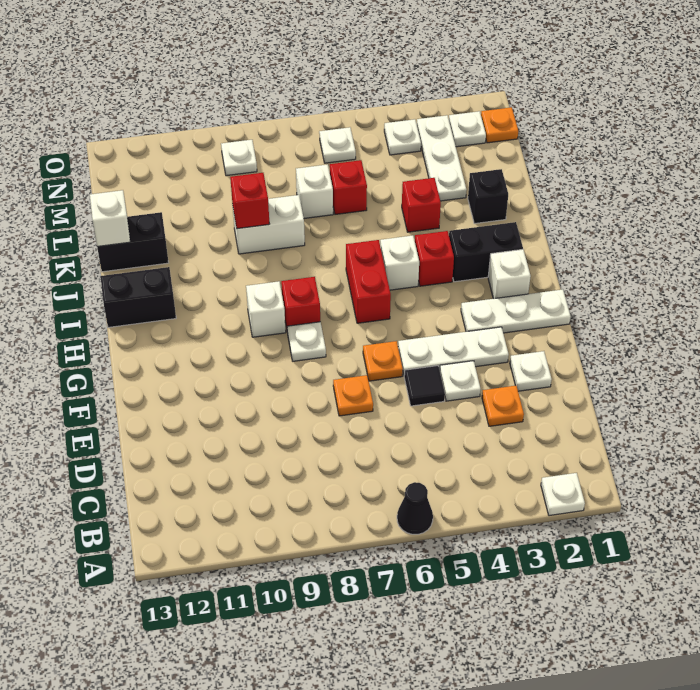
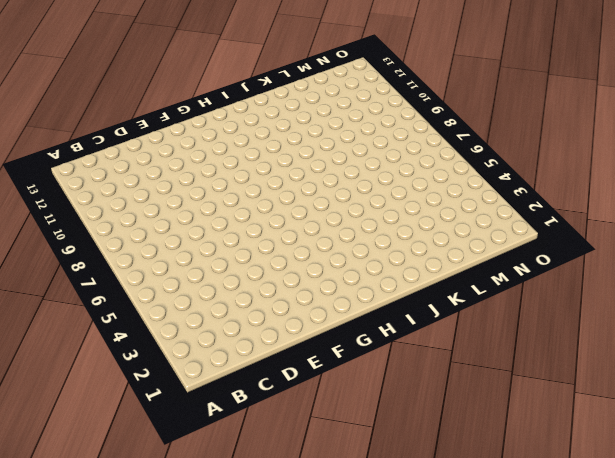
none -> white 1x1 plate [541,473,585,516]
none -> black 1x1 cone [397,482,433,534]
none -> orange 1x1 plate [482,386,524,426]
none -> white 1x1 plate [510,351,552,391]

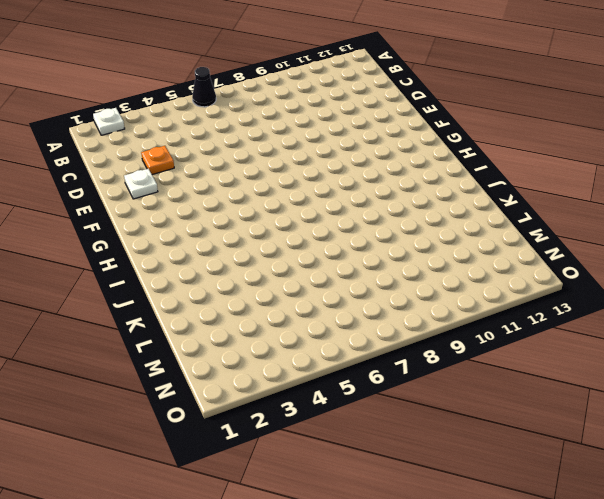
none -> white 1x1 plate [440,361,481,401]
none -> black 1x1 tile [404,366,445,406]
none -> orange 1x1 plate [333,375,373,416]
none -> white 1x3 plate [398,327,509,375]

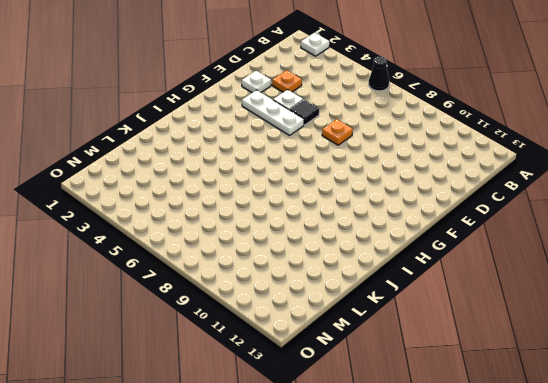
none -> orange 1x1 plate [363,341,403,381]
none -> white 1x3 plate [461,289,571,333]
none -> white 1x1 plate [287,322,326,361]
none -> white 1x1 brick [488,249,531,299]

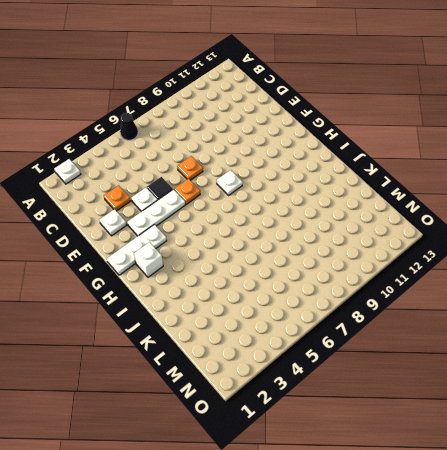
none -> red 1x2 brick [346,240,391,323]
none -> red 1x1 brick [281,277,320,328]
none -> white 1x1 brick [246,281,286,337]
none -> black 1x2 brick [449,222,523,282]

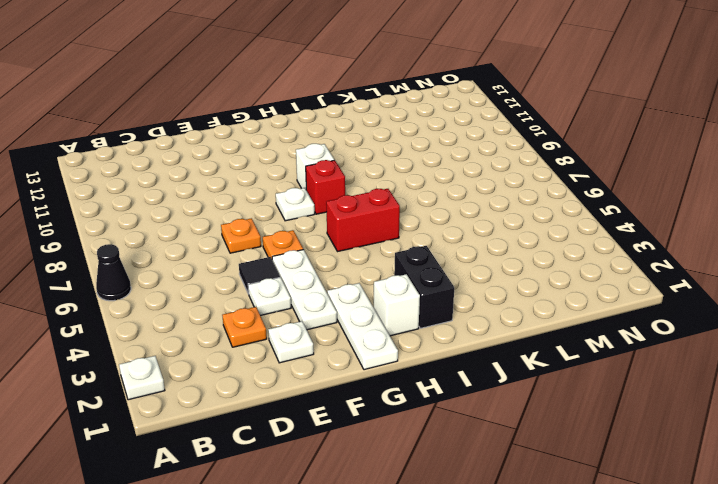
none -> red 1x1 brick [415,231,454,286]
none -> white 1x1 brick [380,235,419,290]
none -> black 1x2 brick [100,267,176,327]
none -> black 1x1 brick [468,169,508,224]

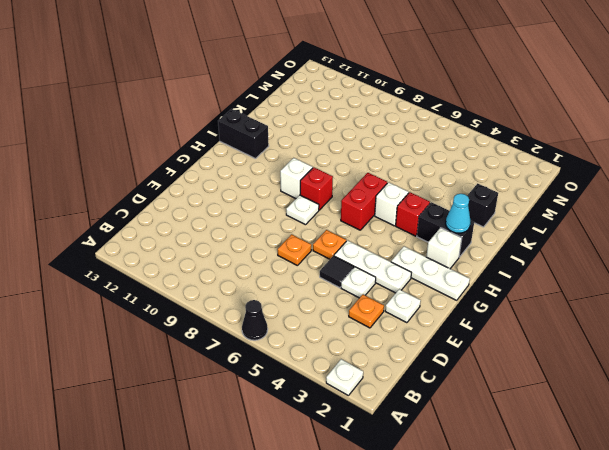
cyan 1x1 cone [446,194,470,233] -> none
none -> red 1x1 brick [402,178,441,232]
none -> white 1x2 brick [233,195,305,254]
none -> black 1x2 brick [97,212,169,272]
none -> white 1x3 plate [417,115,467,201]

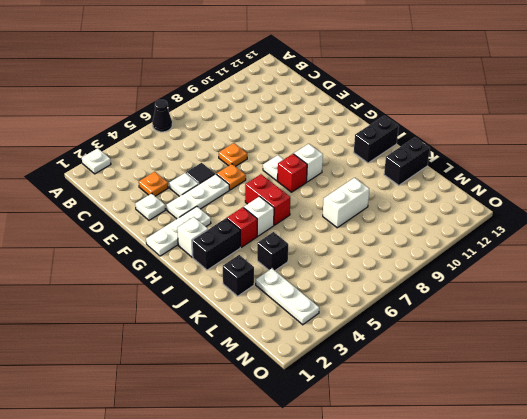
black 1x1 brick [257,232,288,270] -> red 1x1 brick [402,178,441,232]
none -> red 1x1 brick [330,160,367,214]
none -> white 1x1 brick [296,164,333,218]
none -> orange 1x1 plate [481,107,518,143]
none -> white 1x1 plate [449,111,486,147]

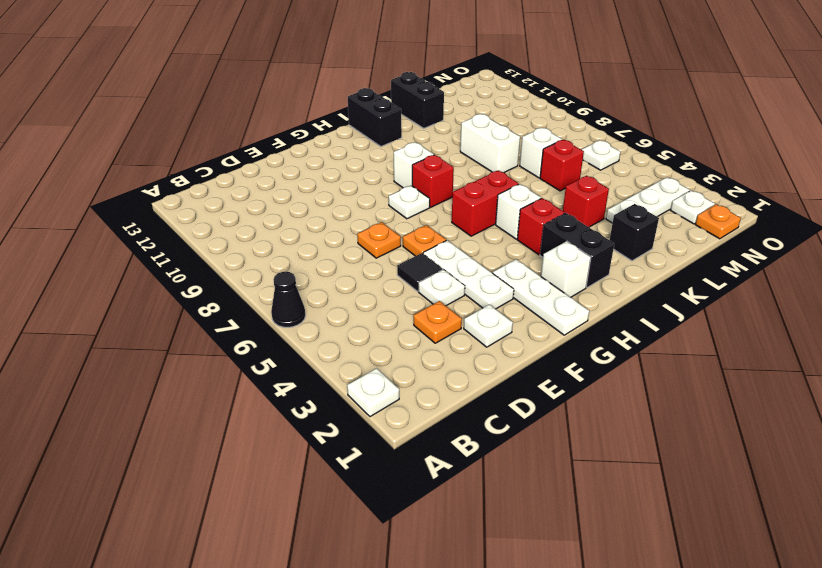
none -> white 1x1 plate [384,119,421,155]
none -> white 1x1 plate [221,140,257,176]
none -> red 1x1 brick [230,173,269,229]
none -> white 1x1 brick [90,190,130,247]

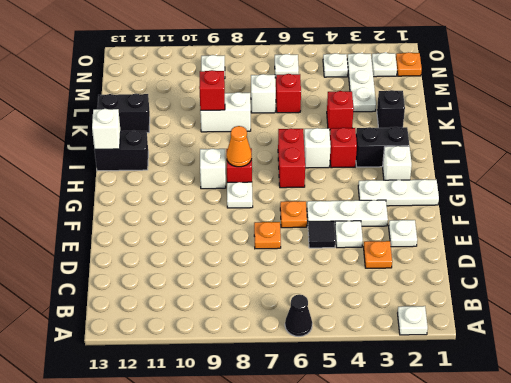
orange 1x1 cone [226,126,252,167] -> none
white 1x1 brick [92,109,121,149] -> white 1x1 brick moved to [90,190,130,247]

